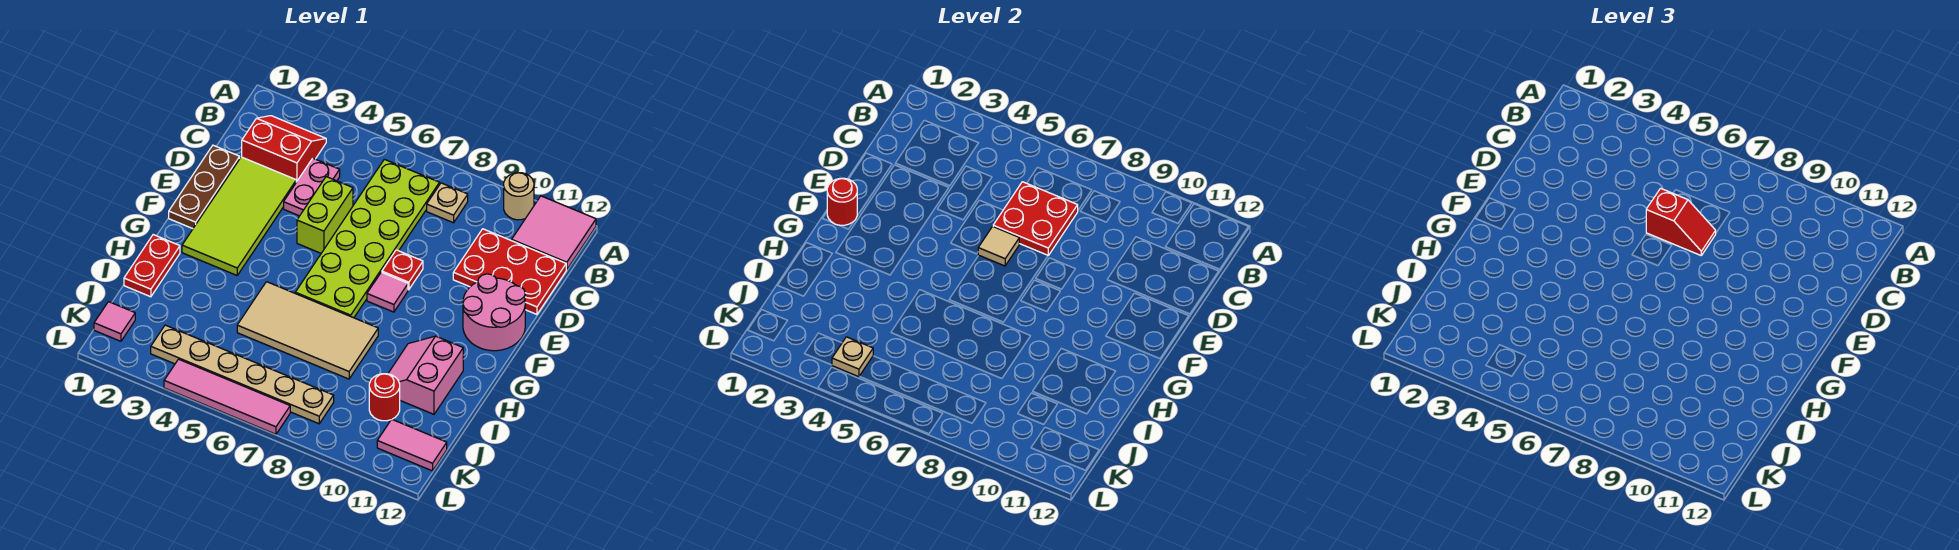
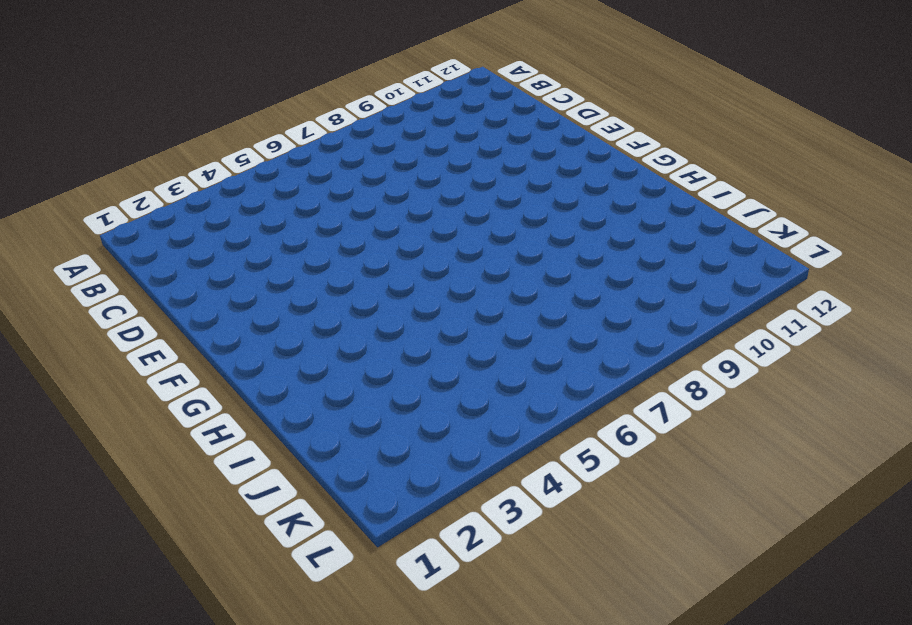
none -> tan 1x1 round brick [504,173,534,220]
none -> pink 2x2 tile [512,196,596,270]
none -> red 2x2 slope [242,116,326,182]

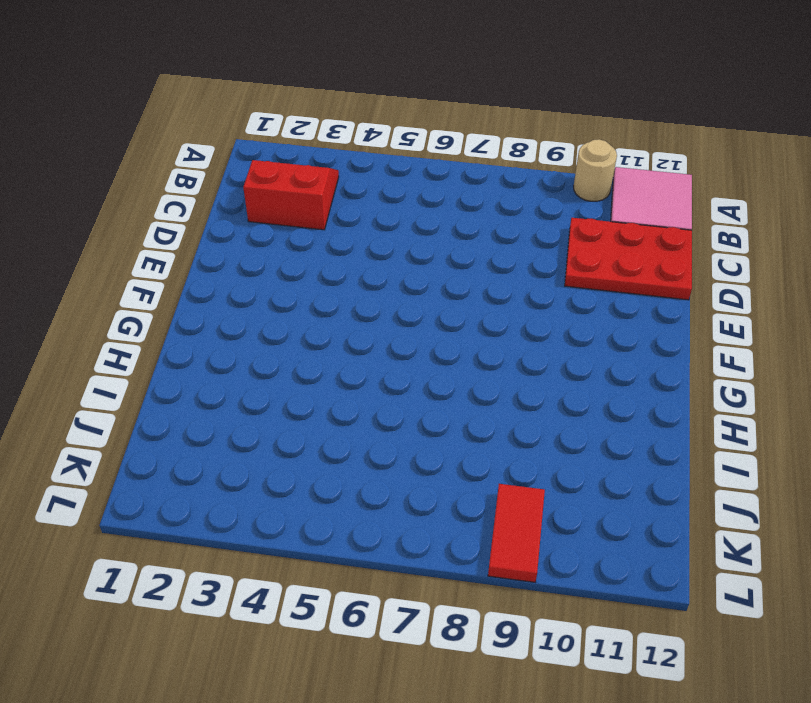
red 1x2 tile [488,484,545,582] -> none
none -> lime 2x6 plate [295,159,440,318]
none -> tan 1x1 plate [427,183,468,223]
none -> pink 1x2 plate [284,158,340,216]

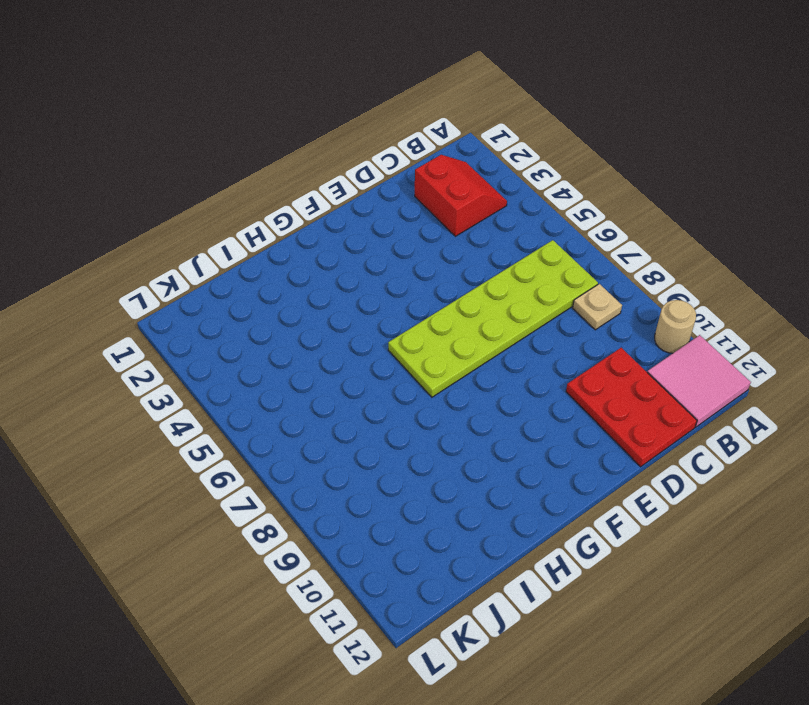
none -> pink 1x2 plate [284,158,340,216]
none -> brown 1x3 plate [169,145,240,229]
none -> lime 2x4 tile [182,157,296,275]

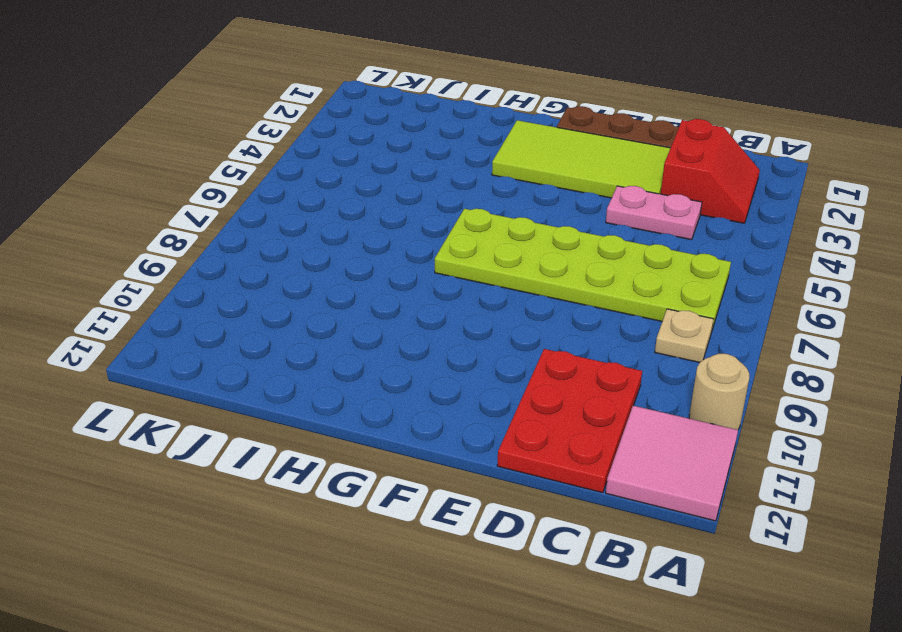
none -> lime 1x2 brick [297,177,353,253]
none -> red 1x1 plate [382,250,423,290]
none -> pink 2x2 round brick [463,274,525,351]

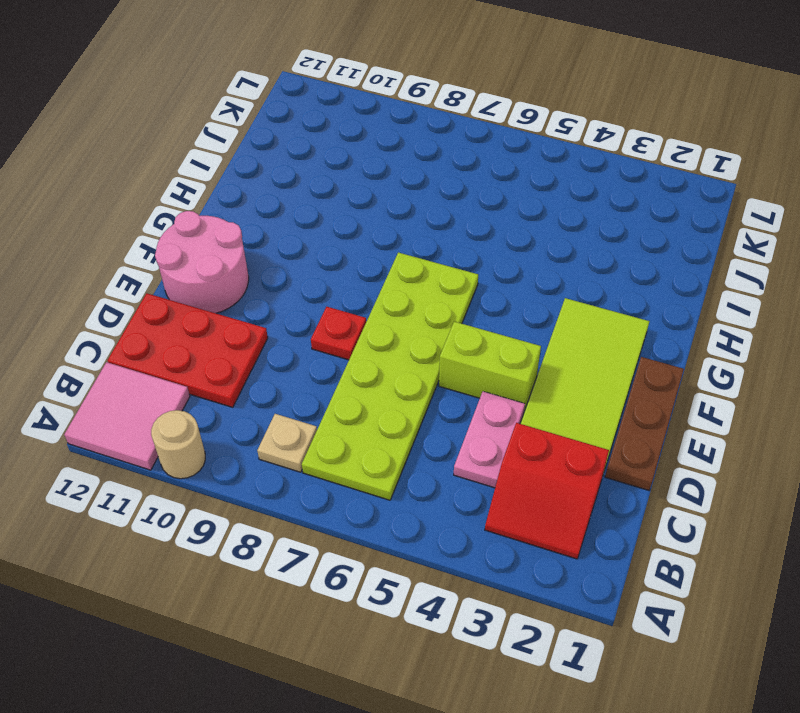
lime 1x2 brick [439,322,541,411] -> lime 1x2 brick turned to [297,177,353,253]
none -> pink 1x1 tile [367,272,408,312]
none -> red 1x2 plate [124,235,180,297]
none -> tan 2x4 tile [237,282,378,379]

